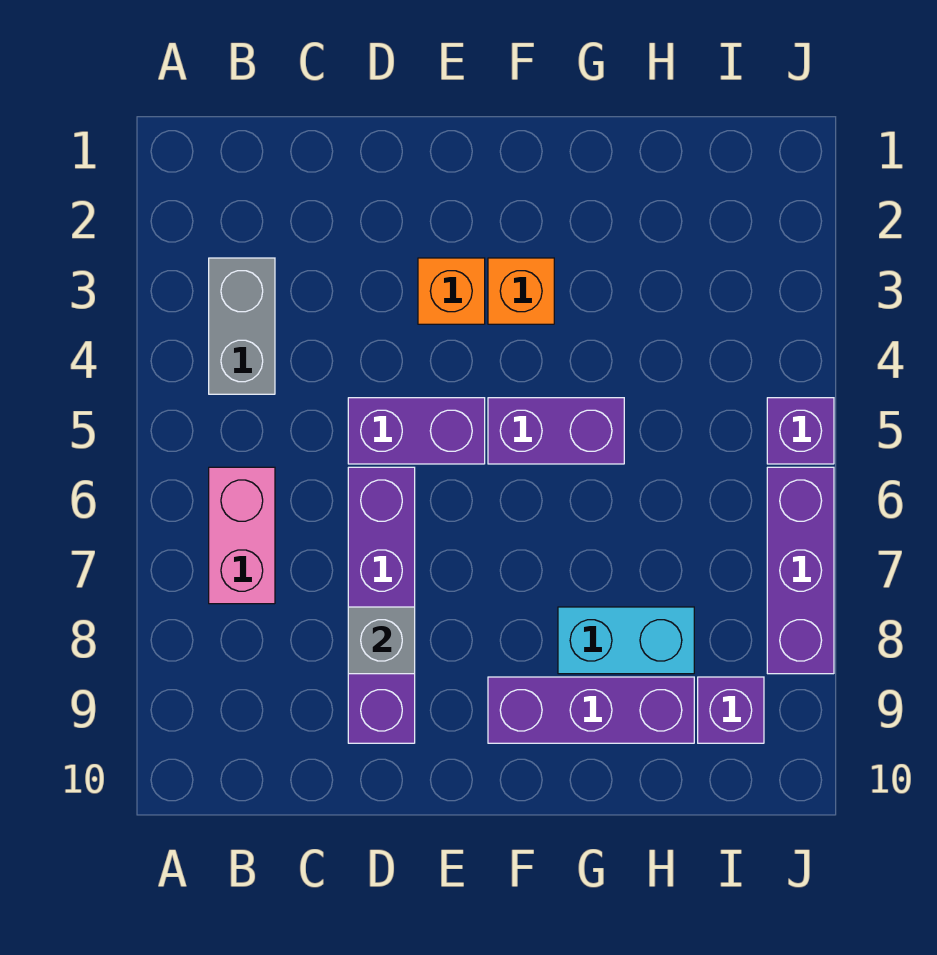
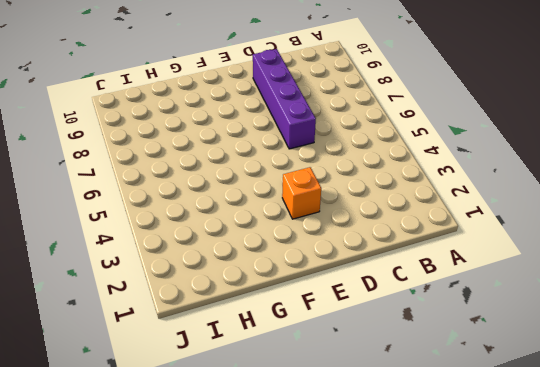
none -> grey 1x2 brick [209,258,275,394]
none -> pink 1x2 brick [209,467,275,604]
none -> purple 1x2 brick [348,398,485,464]

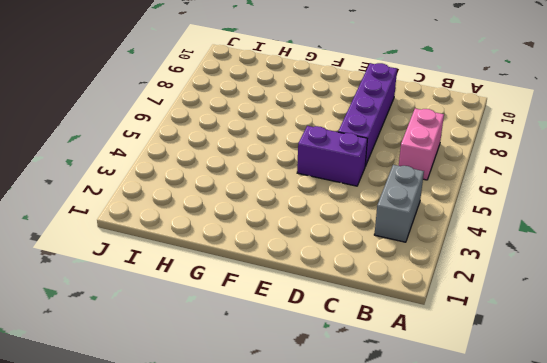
none -> orange 1x1 brick [418,258,485,324]
none -> orange 1x1 brick [488,258,554,324]
none -> purple 1x2 brick [488,398,624,464]

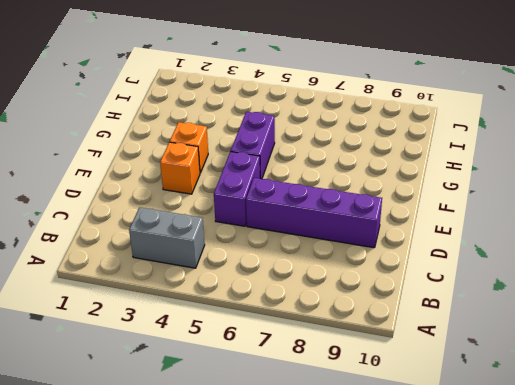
none -> pink 1x2 brick [209,467,275,604]
none -> purple 1x3 brick [488,677,694,743]
none -> cyan 1x2 brick [558,607,694,674]

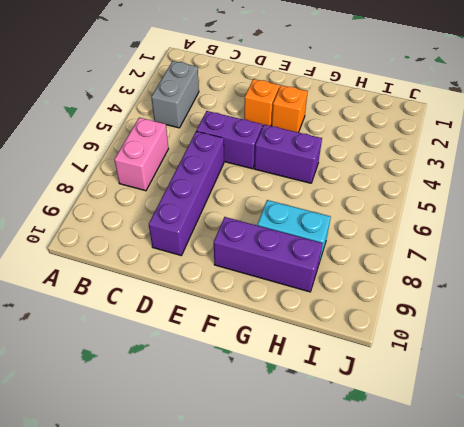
none -> purple 1x1 brick [698,677,764,743]
none -> purple 1x1 brick [767,398,834,464]
none -> purple 1x3 brick [767,467,834,674]

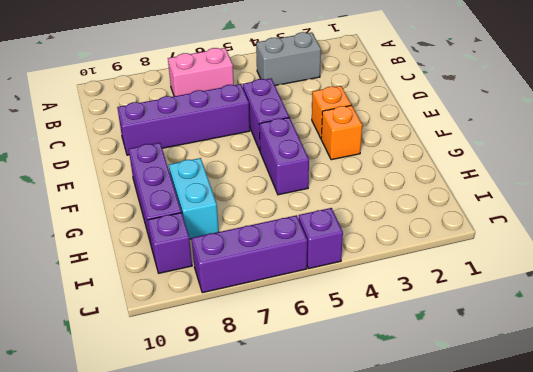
none -> grey 1x1 brick [348,607,415,674]

